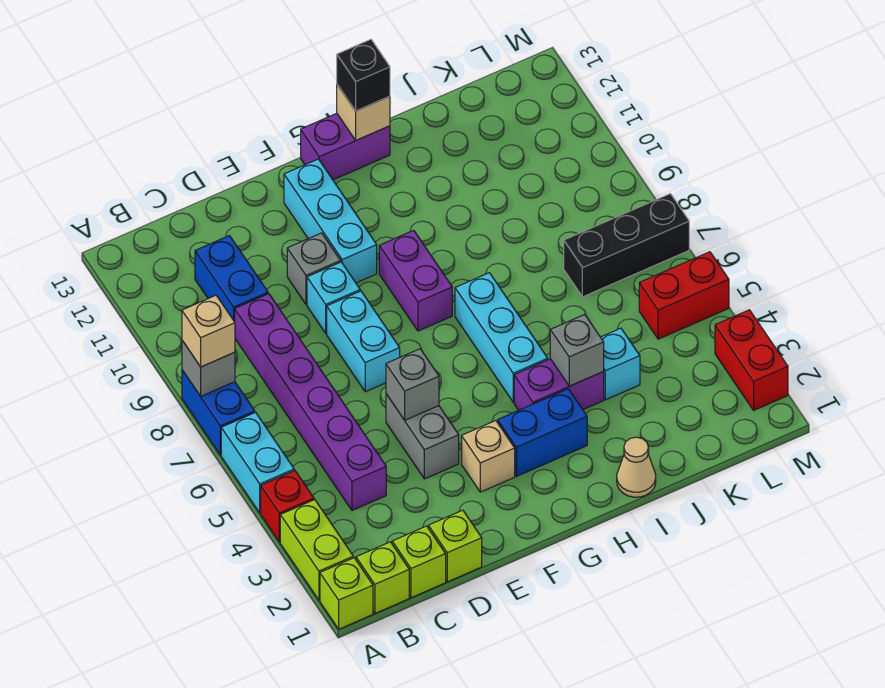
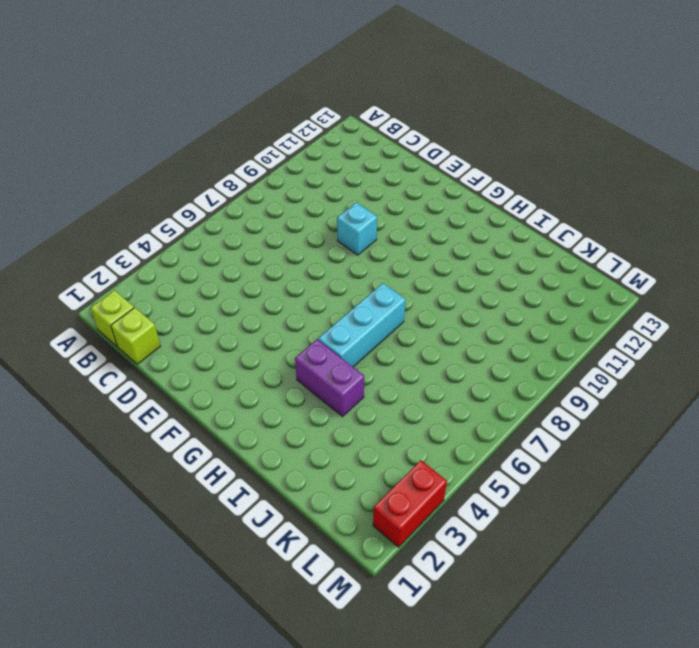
none -> lime 1x1 brick [320,558,373,629]
none -> lime 1x2 brick [280,500,353,600]
none -> red 1x1 brick [261,471,314,542]
none -> cyan 1x2 brick [221,412,294,513]

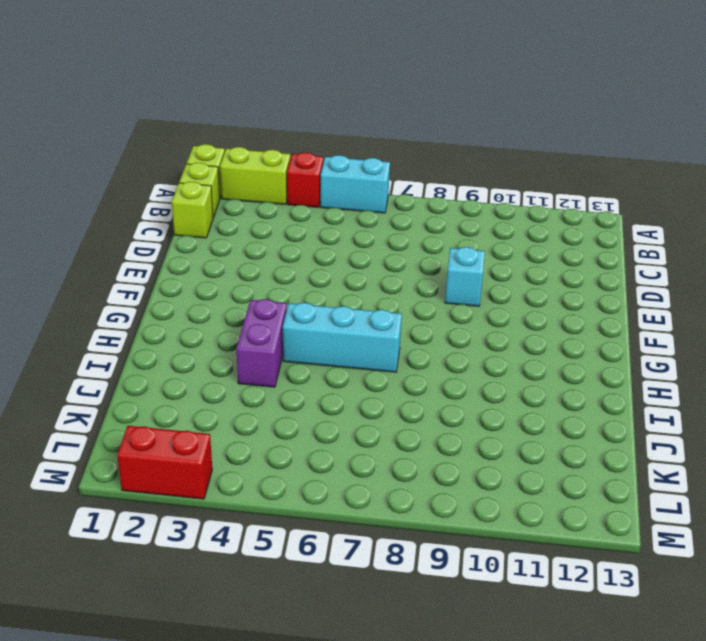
none -> blue 1x2 brick [182,370,255,455]
none -> purple 1x6 brick [235,294,386,510]
none -> blue 1x2 brick [195,236,268,322]
none -> lime 1x1 brick [429,510,482,582]

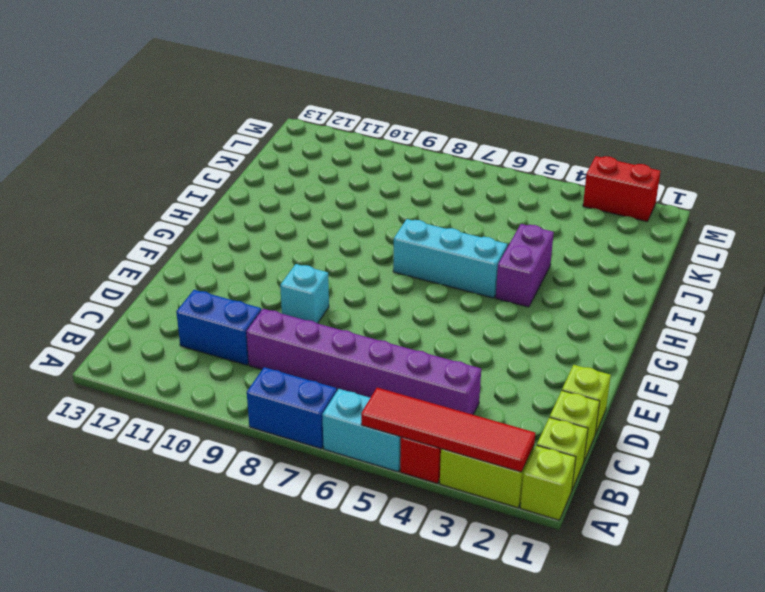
red 1x4 tile [361,388,535,472] -> none
none -> grey 1x2 brick [386,394,459,479]
none -> cyan 1x2 brick [327,291,400,392]
none -> grey 1x1 brick [287,233,341,305]
none -> tan 1x1 brick [462,421,515,492]

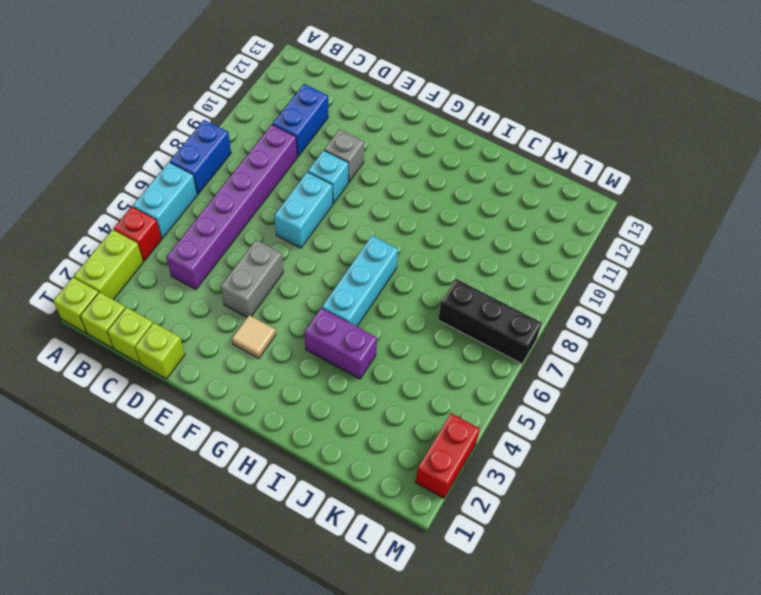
tan 1x1 tile [232,315,276,359] -> tan 1x1 brick [462,421,515,492]
none -> cyan 1x3 brick [284,159,377,283]
none -> blue 1x2 brick [498,389,587,476]
none -> purple 1x2 brick [379,230,452,331]
none -> purple 1x2 brick [301,113,390,180]

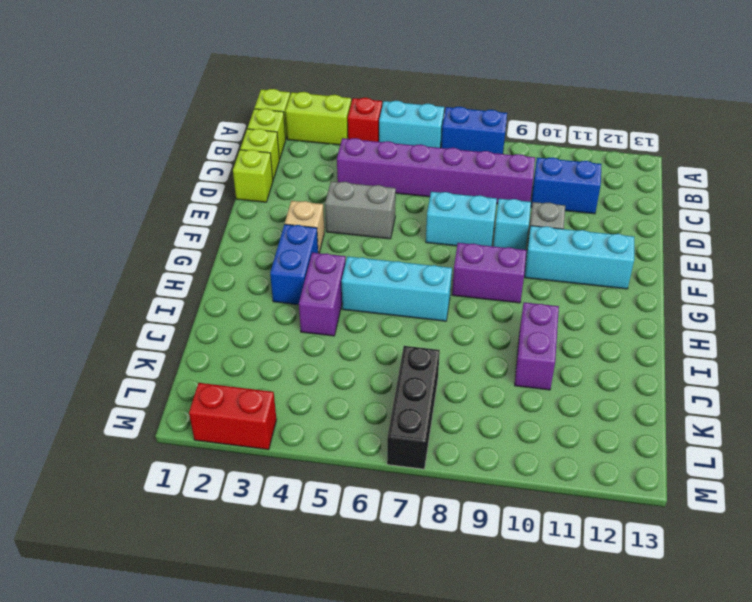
purple 1x2 brick [515,302,559,390] -> purple 1x2 brick moved to [301,113,390,180]
none -> tan 1x1 cone [617,437,656,497]
none -> cyan 1x1 brick [601,328,640,400]
none -> red 1x2 brick [639,252,729,339]
none -> grey 1x1 brick [182,341,235,396]

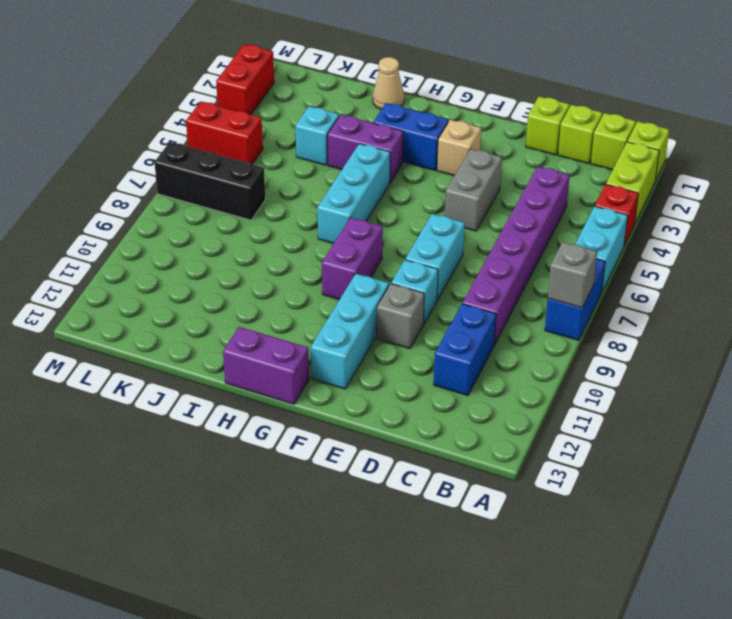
none -> grey 1x1 brick [386,349,439,420]
none -> tan 1x1 brick [337,85,390,140]
none -> grey 1x1 brick [550,315,604,386]
none -> tan 1x1 brick [182,295,235,367]

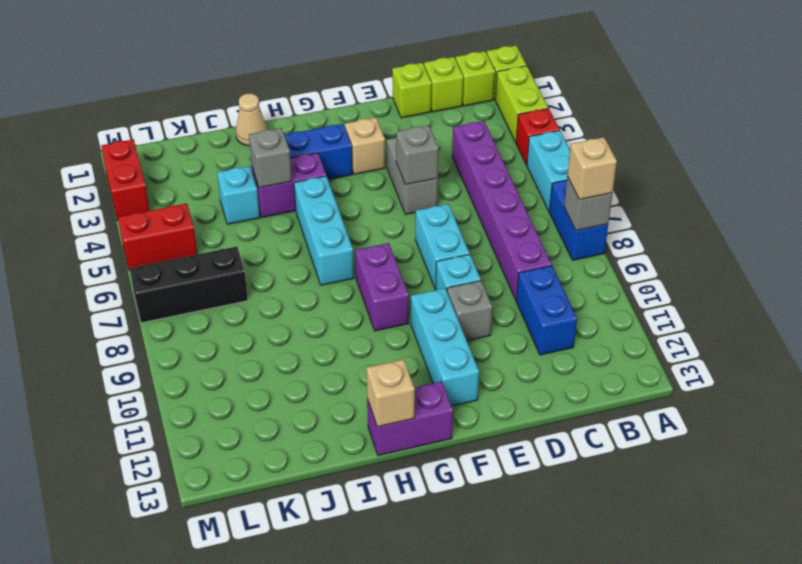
none -> black 1x1 brick [337,39,390,111]

